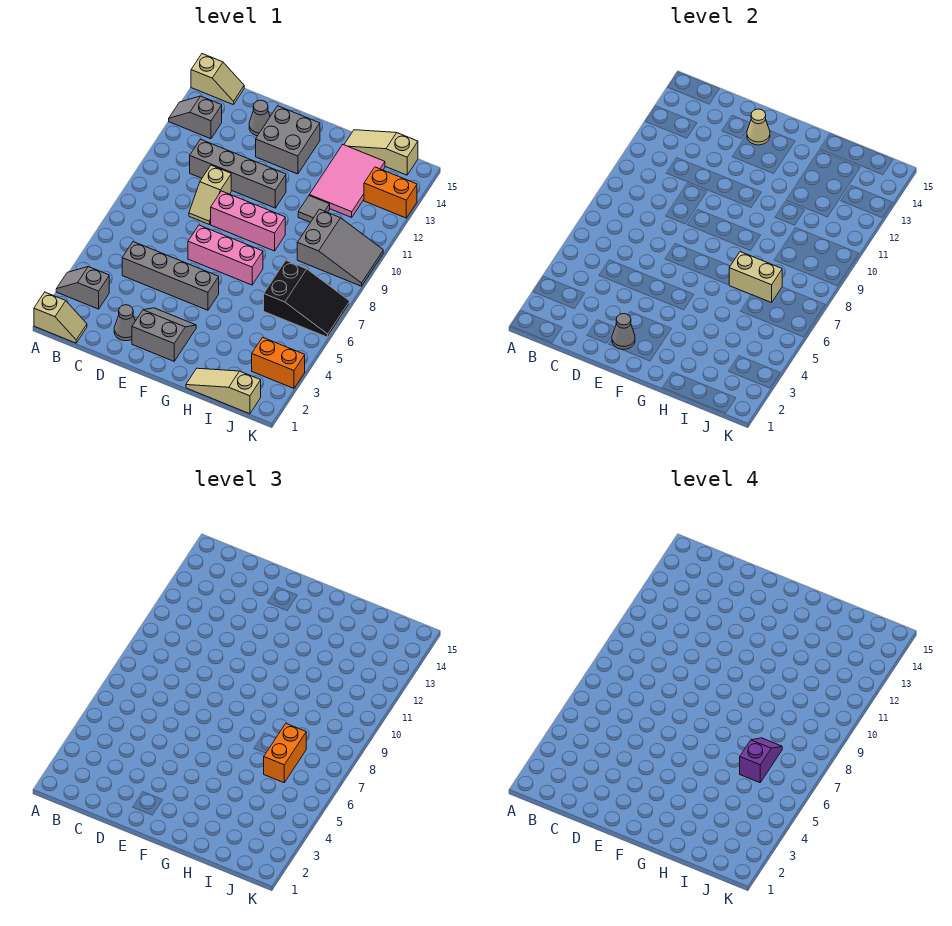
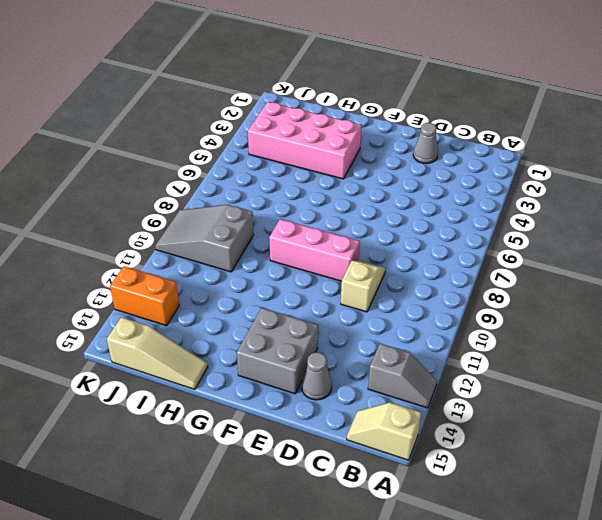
pink 2x4 brick [248,102,362,179] -> orange 1x2 brick [252,337,305,388]
none -> tan 1x2 slope [34,292,87,343]
none -> grey 1x2 slope [56,267,109,309]
none -> grey 1x4 brick [122,242,219,310]

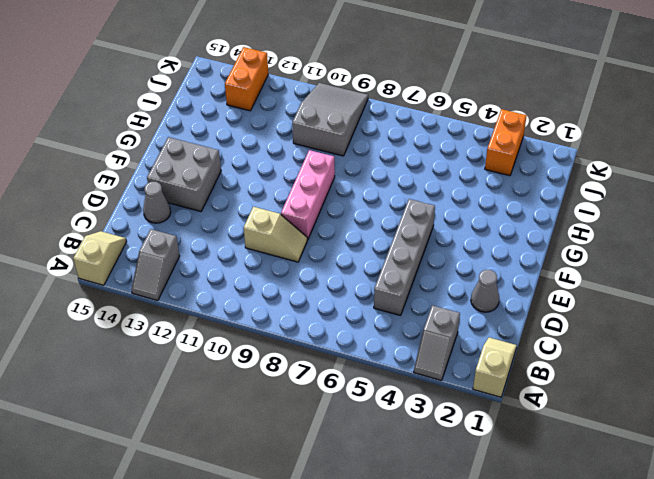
none -> grey 1x4 brick [190,139,286,208]
none -> grey 2x2 slope [132,308,196,361]
none -> pink 1x3 brick [188,225,263,285]

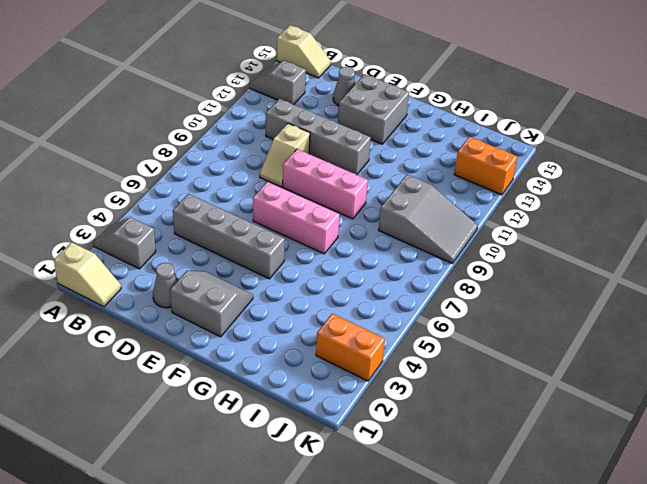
none -> tan 1x3 slope [186,368,261,414]
none -> grey 1x1 tile [298,196,330,222]
none -> pink 2x3 tile [309,145,385,217]

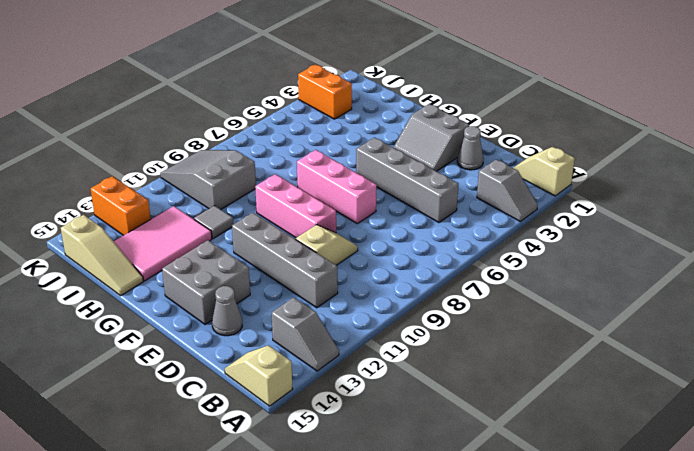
none -> tan 1x3 slope [186,368,261,414]
none -> black 2x3 slope [264,261,350,337]
none -> grey 1x1 cone [612,314,635,349]

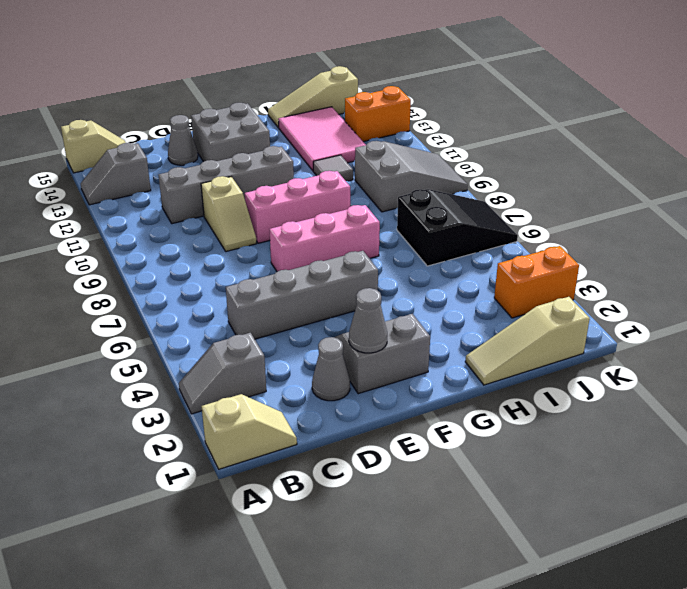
none -> tan 1x1 cone [747,109,770,145]
none -> tan 1x2 brick [729,252,782,303]
none -> orange 1x2 brick [264,724,306,783]

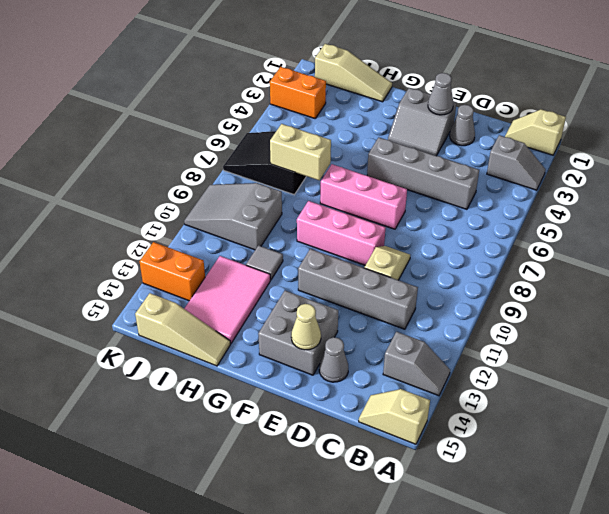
none -> orange 1x2 brick [264,724,306,783]
none -> purple 1x2 slope [740,738,782,783]

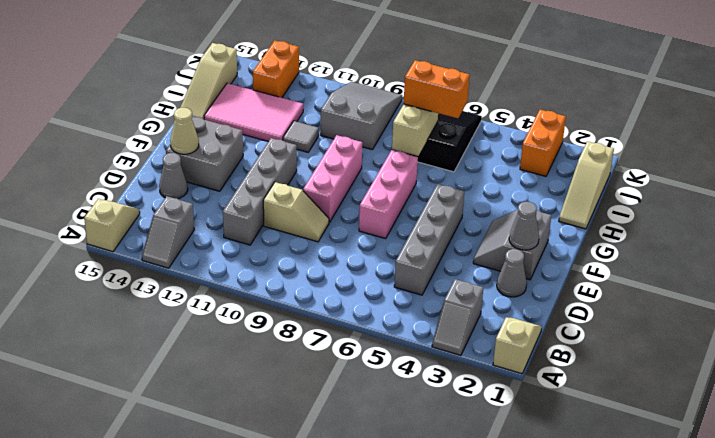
none -> purple 1x2 slope [740,738,782,783]

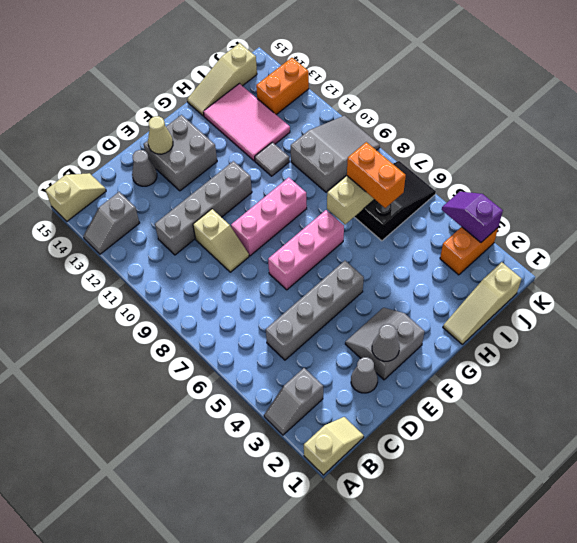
purple 1x2 slope [442,192,503,242] -> purple 1x2 slope moved to [740,738,782,783]

